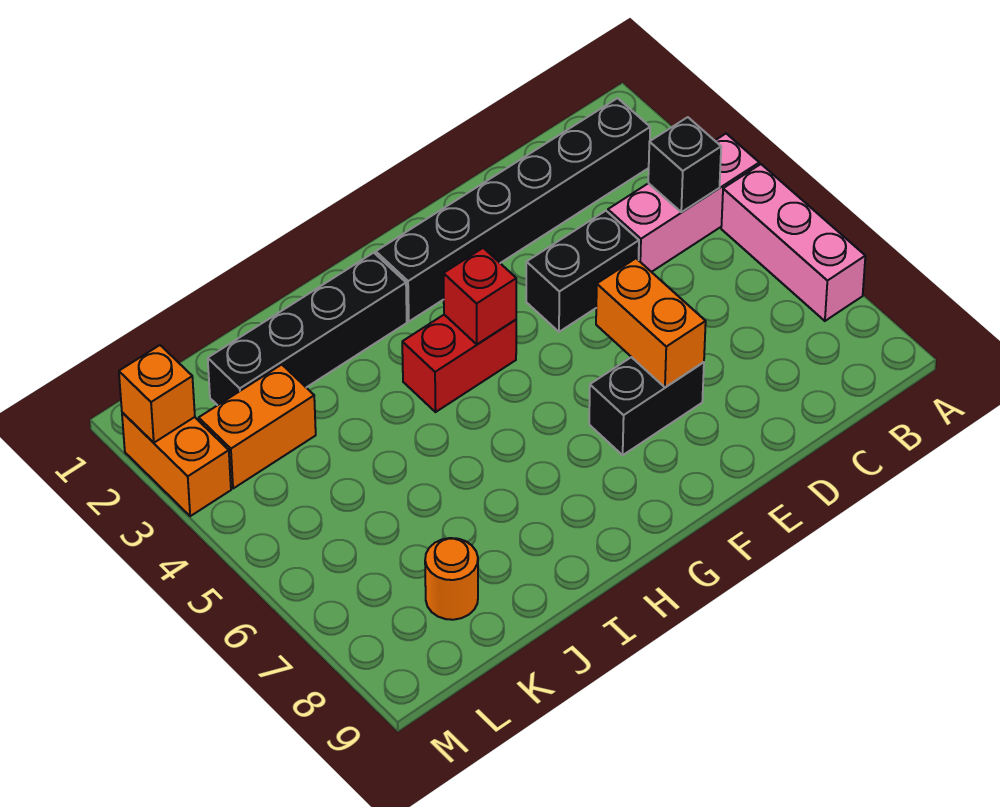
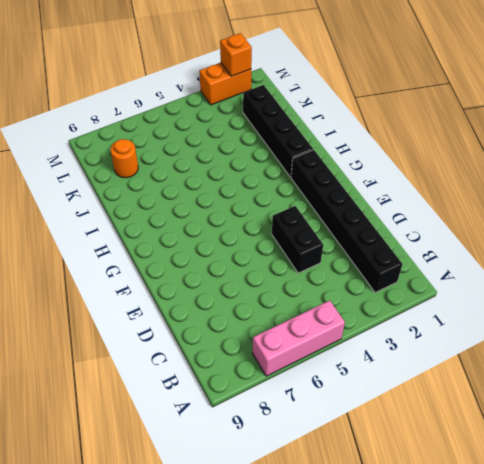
none -> pink 1x3 brick [608,134,759,272]
none -> black 1x2 brick [589,357,704,455]
none -> red 1x2 brick [402,315,516,412]

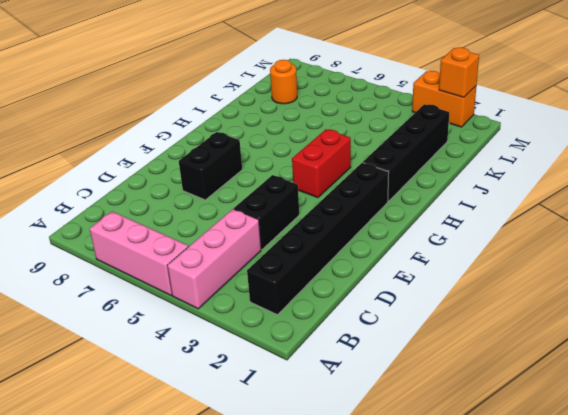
none -> orange 1x2 brick [199,365,316,489]
none -> black 1x1 brick [648,117,721,212]
none -> orange 1x2 brick [596,259,706,387]

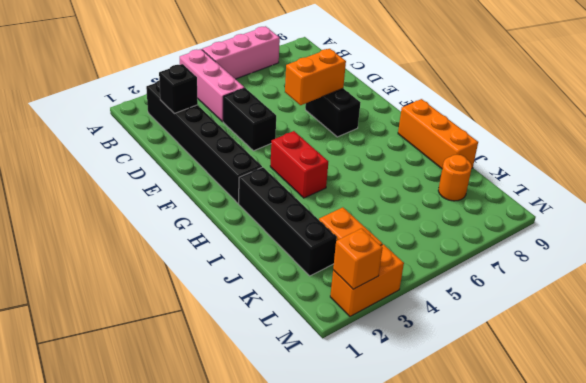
black 1x1 brick [159,64,198,113] -> black 1x1 brick moved to [648,117,721,212]
orange 1x3 brick [398,99,478,169] -> none
none -> red 1x1 brick [444,248,516,344]

